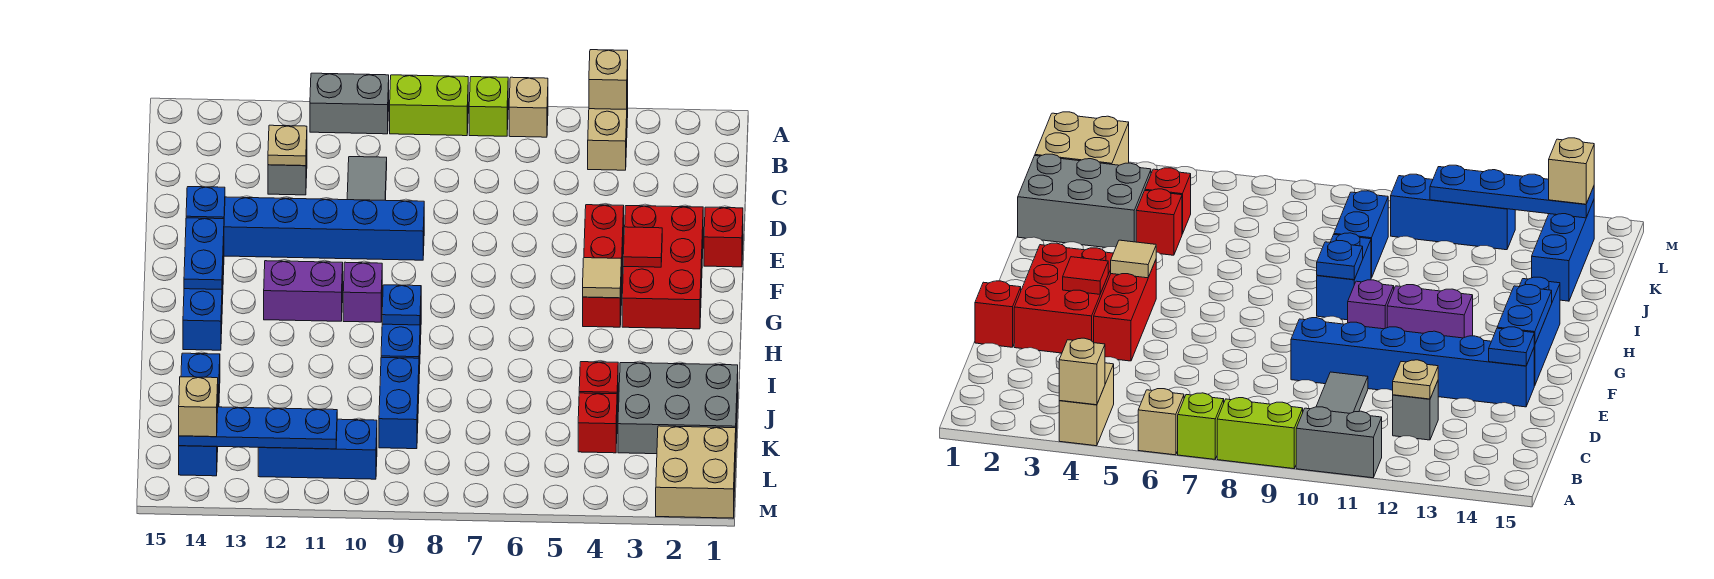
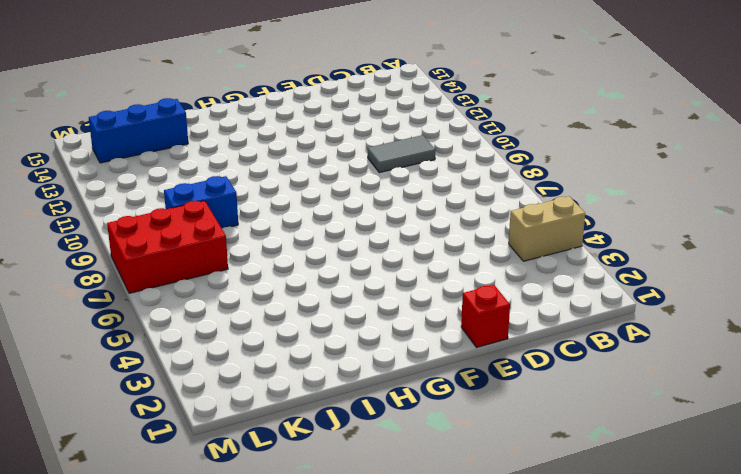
red 2x3 brick [107,201,228,293] -> red 2x3 brick moved to [622,206,703,329]
none -> tan 1x1 brick [509,77,548,137]
none -> lime 1x1 brick [469,77,508,136]
none -> lime 1x2 brick [390,75,468,136]
none -> grey 1x2 brick [310,73,389,134]

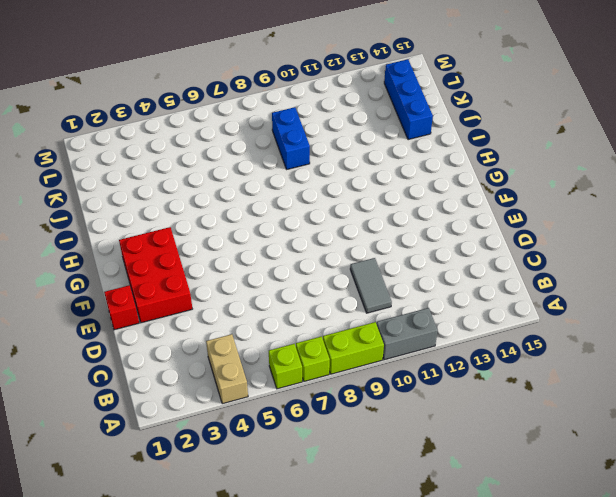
lime 1x1 brick [269,344,302,389] -> tan 1x1 brick [509,77,548,137]
none -> grey 1x1 brick [268,149,307,195]
none -> red 1x3 brick [583,205,624,327]
none -> blue 1x6 brick [224,197,424,260]
none -> blue 1x3 brick [183,245,224,350]

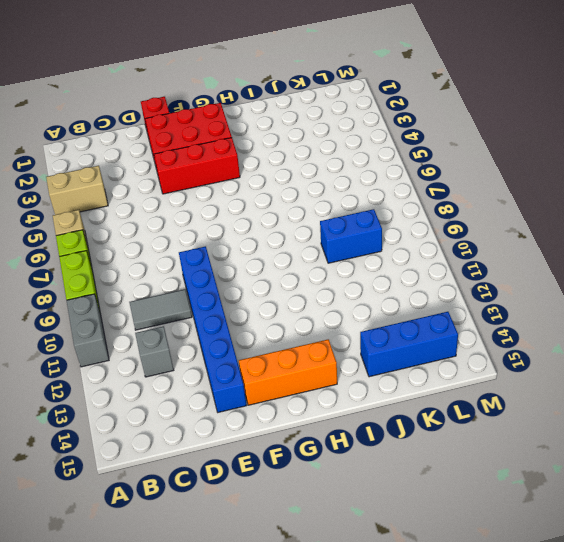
orange 1x3 brick [239,339,337,405] -> blue 1x3 brick [183,245,224,350]
none -> purple 1x1 brick [343,262,382,322]
none -> purple 1x2 brick [264,261,343,321]
none -> blue 1x2 brick [381,315,421,374]
none -> grey 2x3 brick [618,363,738,454]

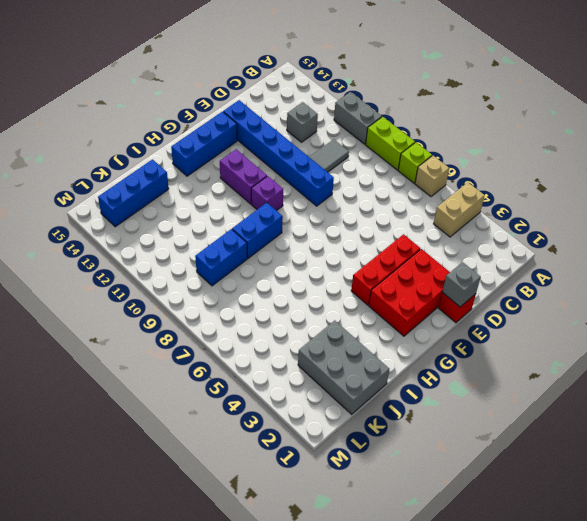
grey 1x1 brick [442,262,481,307] -> none
none -> red 1x1 brick [579,362,618,414]
none -> red 1x1 brick [578,393,617,453]
none -> tan 2x2 brick [656,426,736,518]
none -> blue 1x3 brick [258,419,377,479]

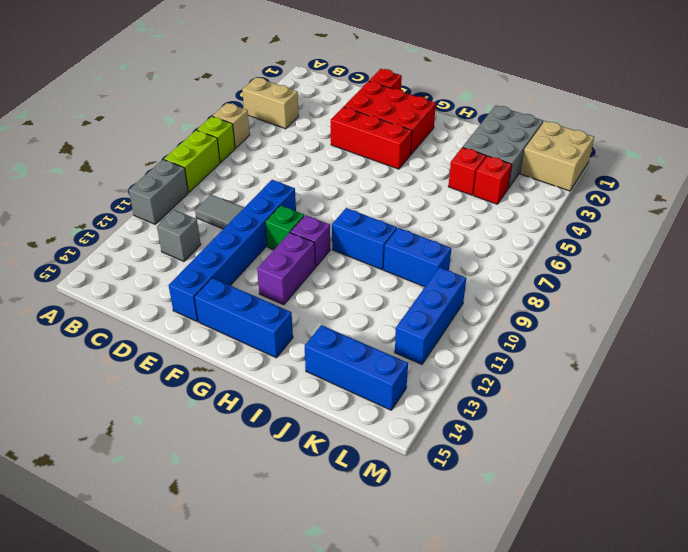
green 1x1 brick [265,205,304,250] -> none
none -> tan 1x1 brick [589,50,628,109]
none -> tan 1x1 plate [268,125,307,166]
none -> blue 1x1 plate [186,187,225,219]
none -> red 1x1 tile [623,227,662,267]

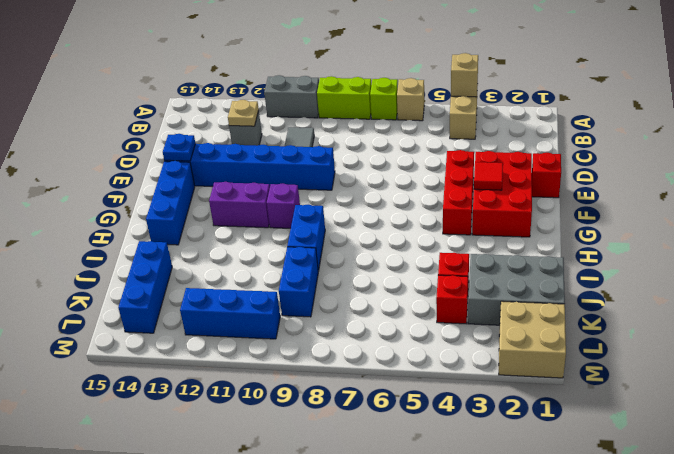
none -> blue 1x2 plate [184,218,224,290]
none -> tan 1x1 tile [583,258,621,298]
none -> blue 1x1 plate [382,285,421,325]
none -> blue 1x4 plate [179,407,337,449]

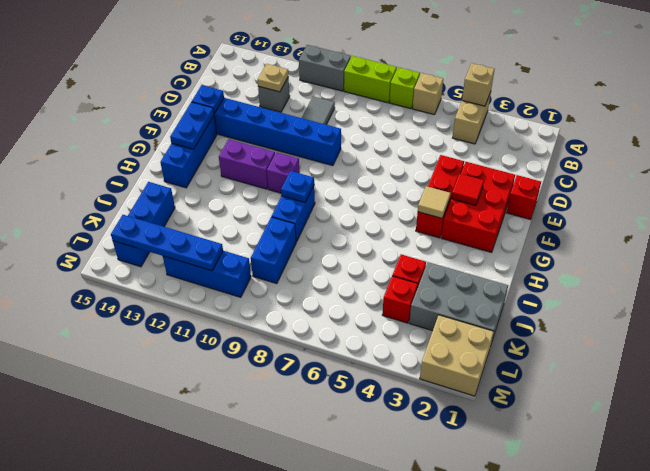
none -> tan 1x1 brick [179,377,218,437]

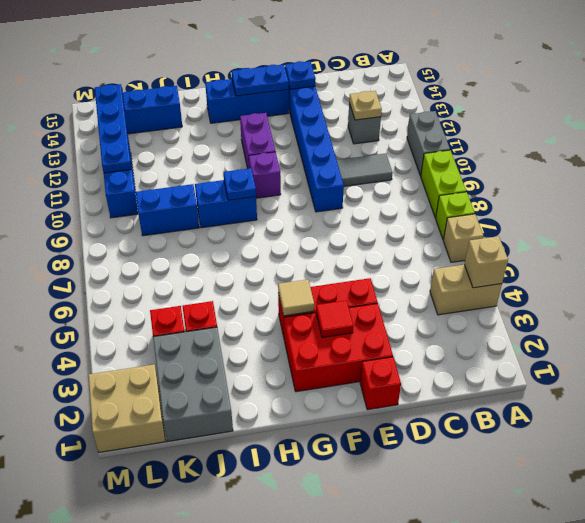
none -> tan 1x1 brick [179,377,218,437]

